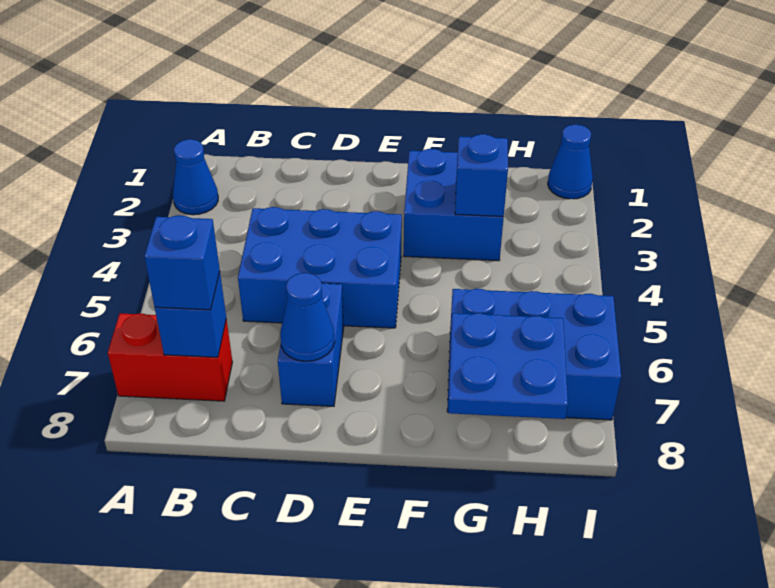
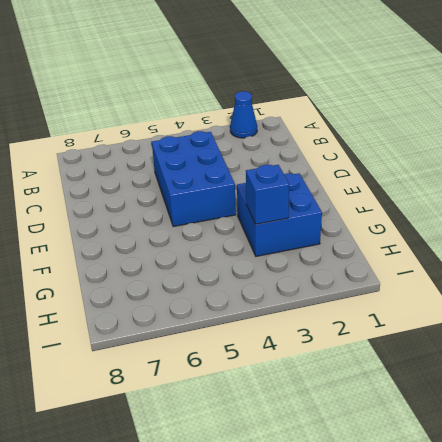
none -> red 1x2 brick [108,313,232,401]
none -> blue 1x2 brick [278,283,344,406]
none -> blue 2x3 brick [447,289,621,420]

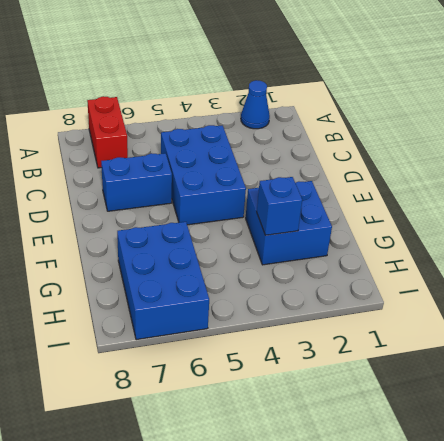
none -> blue 1x1 cone [548,125,593,199]
none -> blue 1x1 brick [155,272,226,357]
none -> blue 1x1 cone [280,273,335,361]

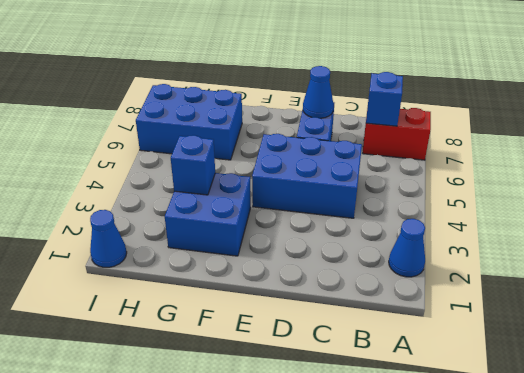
none -> blue 2x2 plate [448,313,568,419]
none -> blue 1x1 brick [144,215,220,310]

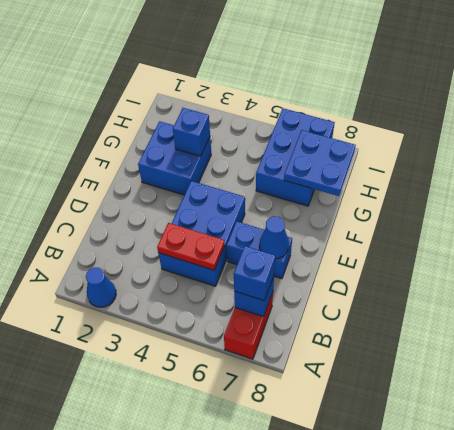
red 1x2 plate [157,223,225,270] -> none
none -> blue 1x1 cone [548,125,593,199]

